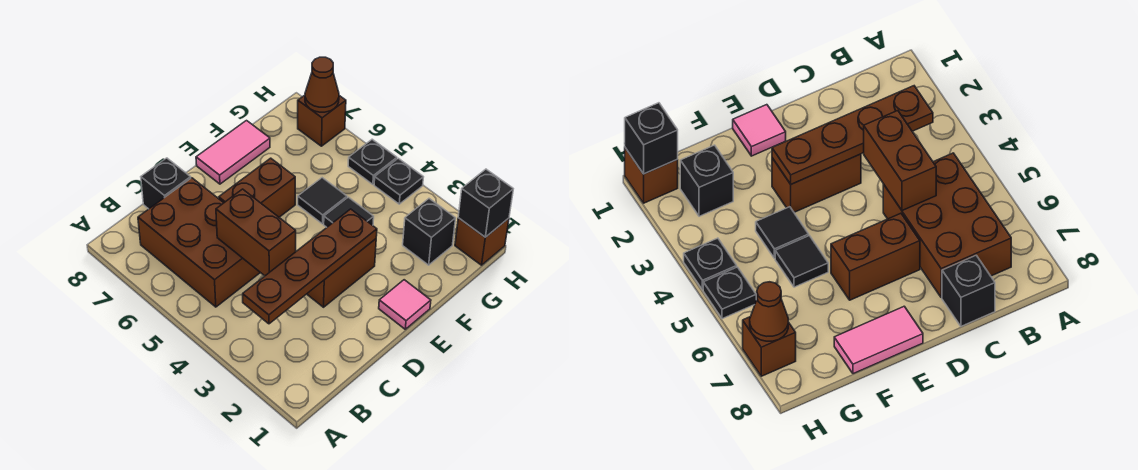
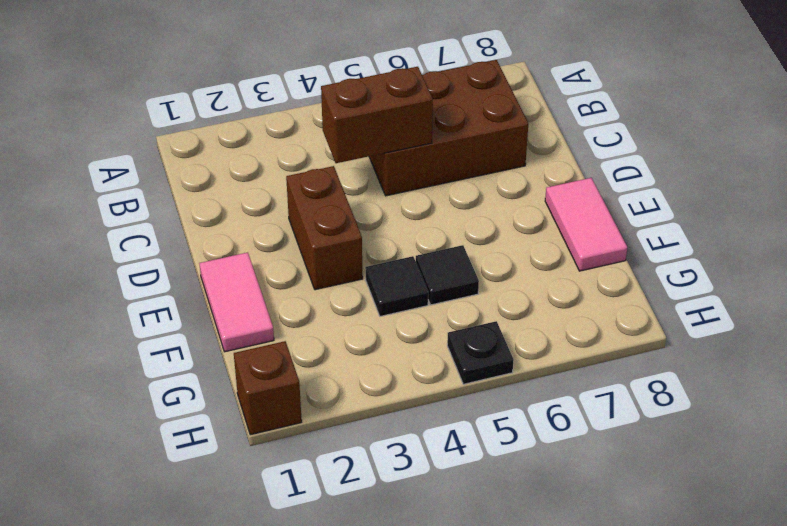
pink 1x2 tile [199,252,274,352] -> pink 1x1 tile [379,280,431,329]
none -> black 1x1 brick [141,158,191,209]
none -> brown 1x2 brick [219,158,295,217]
none -> black 1x1 brick [403,199,456,265]

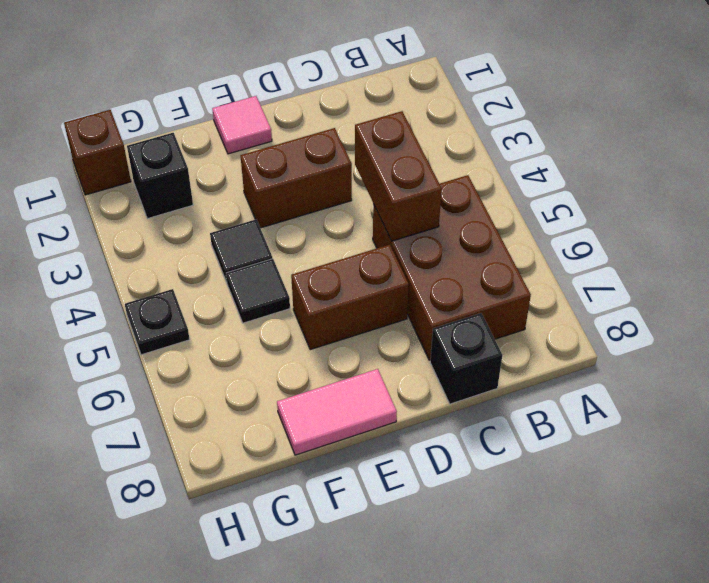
none -> black 1x1 plate [374,158,423,204]
none -> brown 1x1 brick [298,95,346,146]
none -> brown 1x4 plate [243,209,377,324]

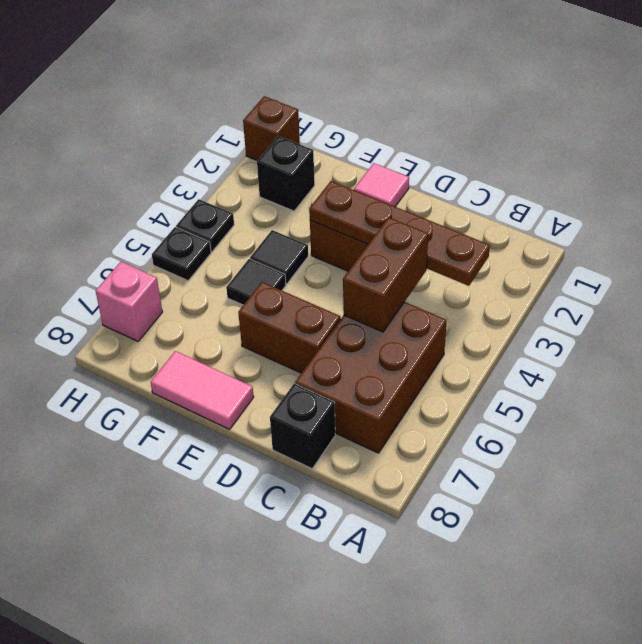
pink 1x1 brick [96,262,162,341] -> brown 1x1 brick [298,95,346,146]
none -> black 1x1 brick [458,169,513,237]
none -> brown 1x1 cone [305,57,339,112]

